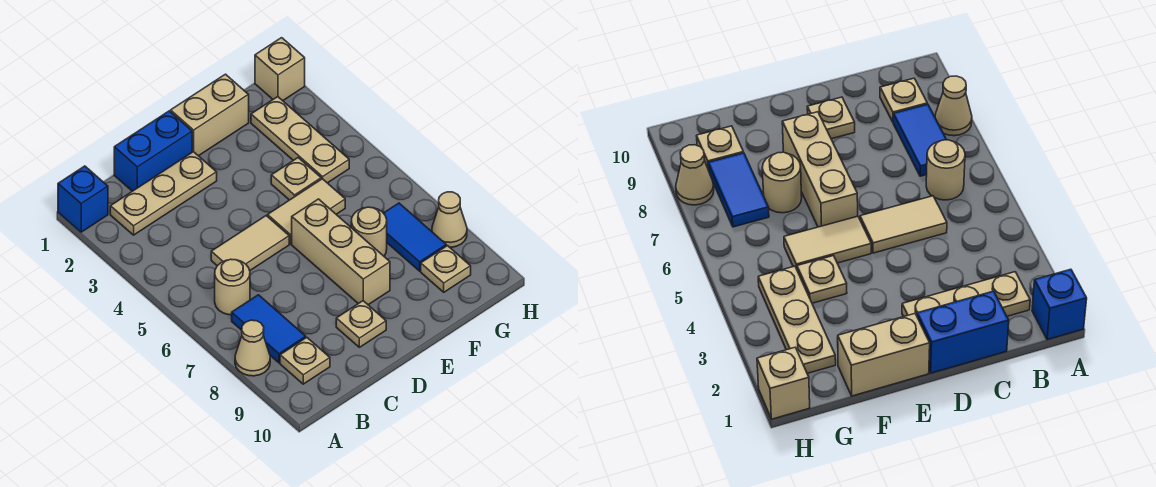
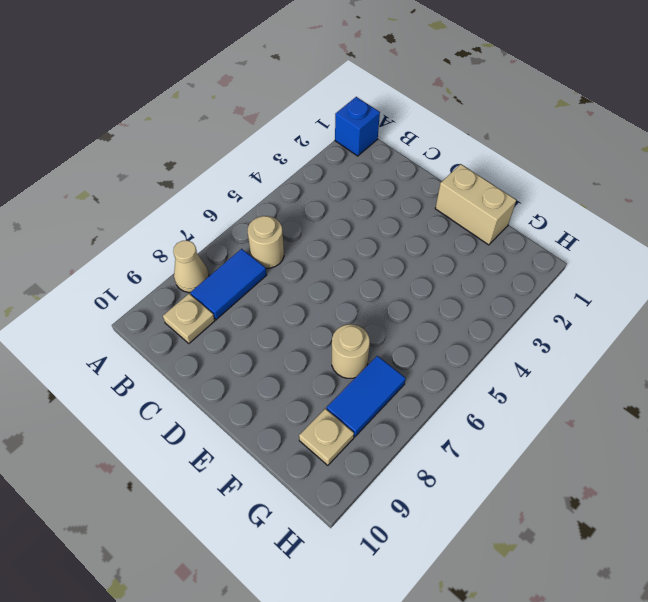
none -> tan 1x3 plate [110,152,217,235]
none -> blue 1x2 brick [114,111,192,191]
none -> tan 1x2 tile [211,216,289,270]

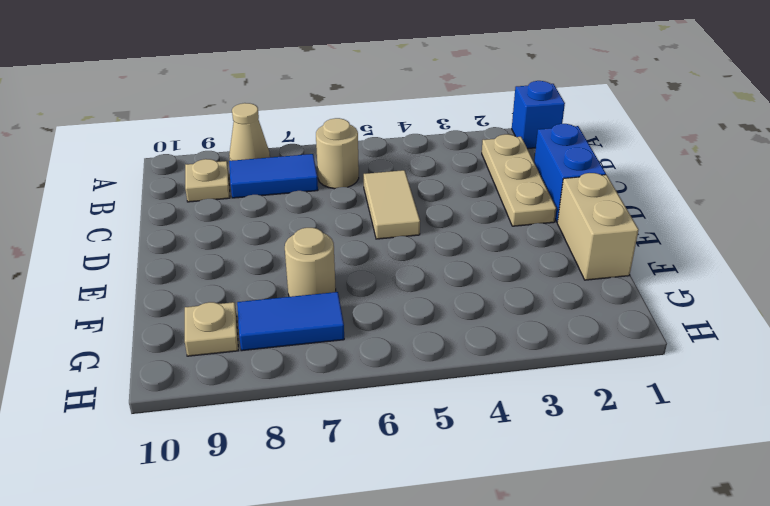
none -> tan 1x1 plate [336,301,386,347]
none -> tan 1x2 tile [268,179,345,244]
none -> tan 1x3 brick [292,199,390,305]

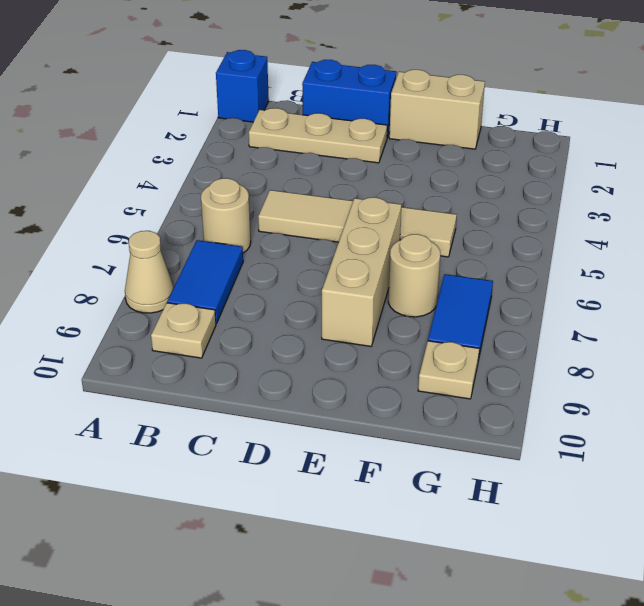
none -> tan 1x1 plate [336,301,386,347]
none -> tan 1x1 plate [271,158,321,200]
none -> tan 1x3 plate [251,97,349,183]

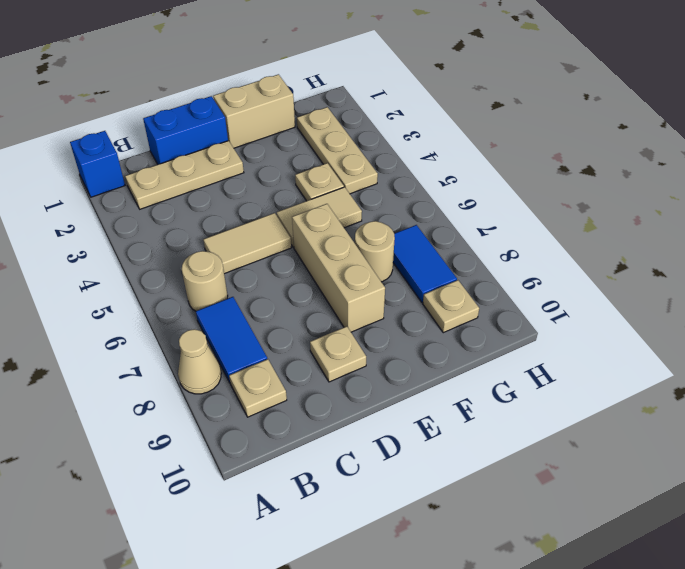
none -> tan 1x1 brick [255,38,305,101]
none -> tan 1x1 cone [432,192,467,247]

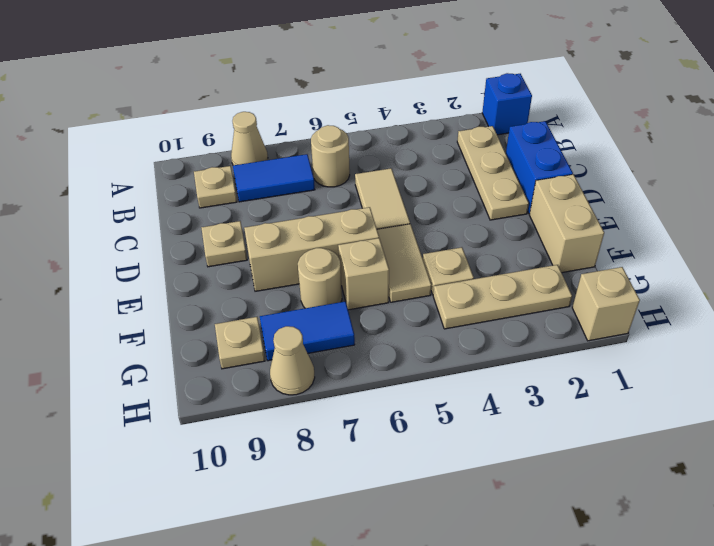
tan 1x1 brick [338,238,389,310] -> none

